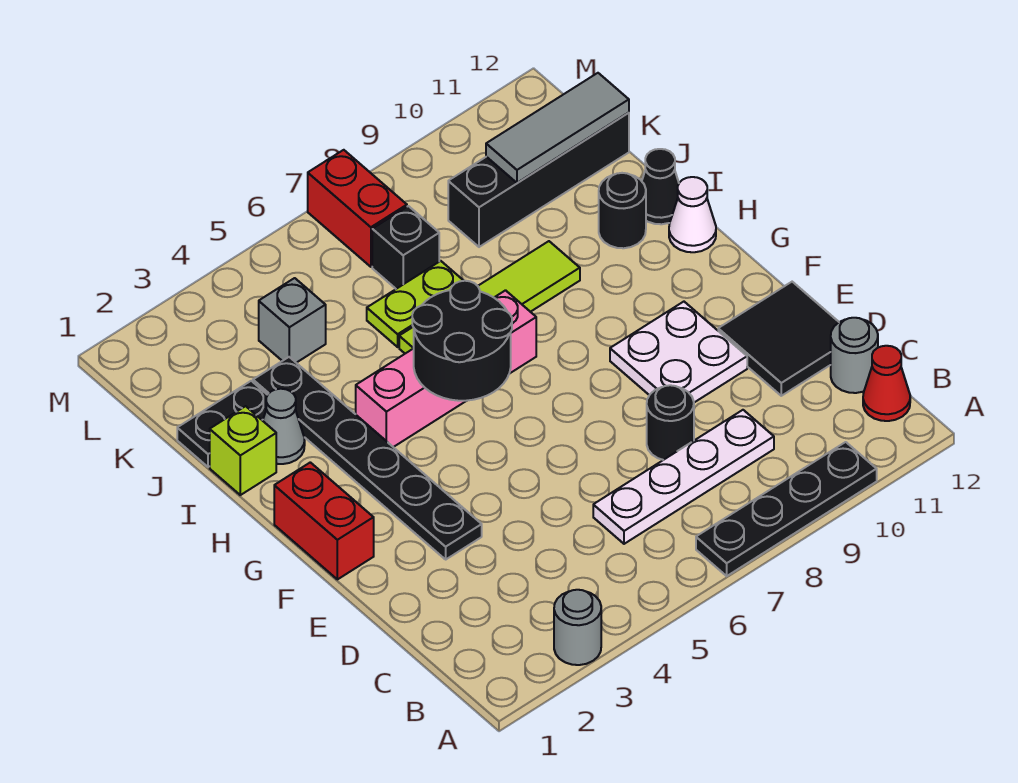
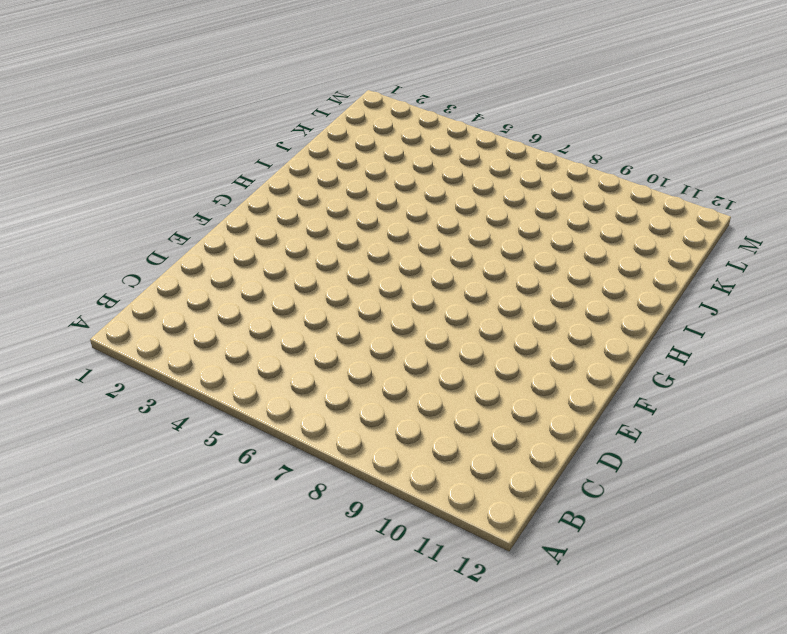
none -> grey 1x1 round brick [554,590,601,665]
none -> black 1x4 plate [696,442,877,576]
none -> red 1x1 cone [863,346,910,421]

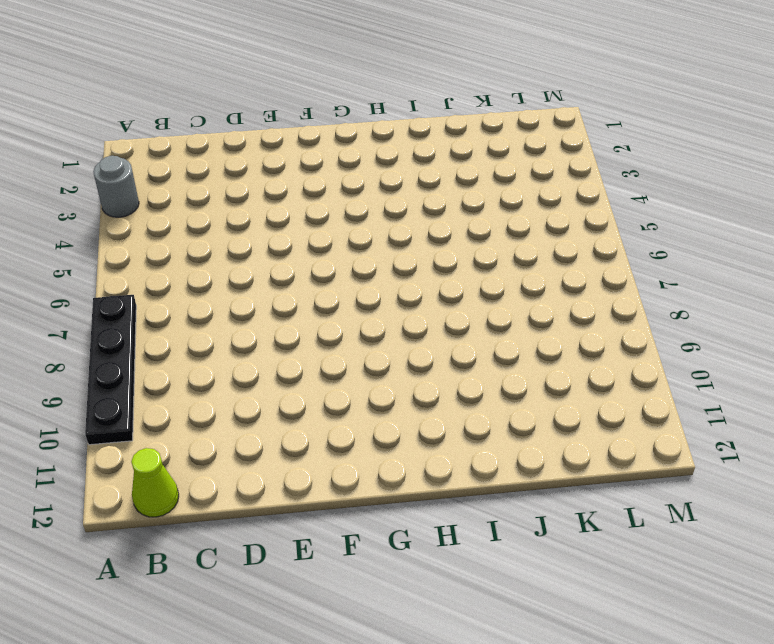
lime 1x1 cone [131,448,179,517] -> red 1x1 cone [863,346,910,421]
none -> white 1x4 plate [593,410,774,544]
none -> grey 1x1 round brick [831,318,878,393]
none -> black 1x1 round brick [647,385,694,460]

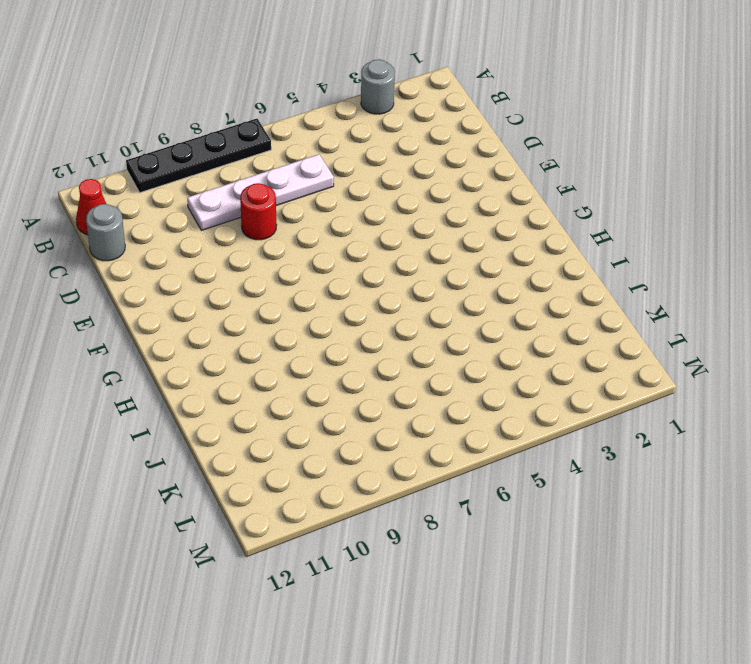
red 1x1 round brick [240,183,277,240] -> black 1x1 round brick [647,385,694,460]
none -> black 2x2 tile [718,282,839,396]
none -> black 1x6 plate [253,357,482,559]
none -> white 2x2 plate [610,302,747,402]

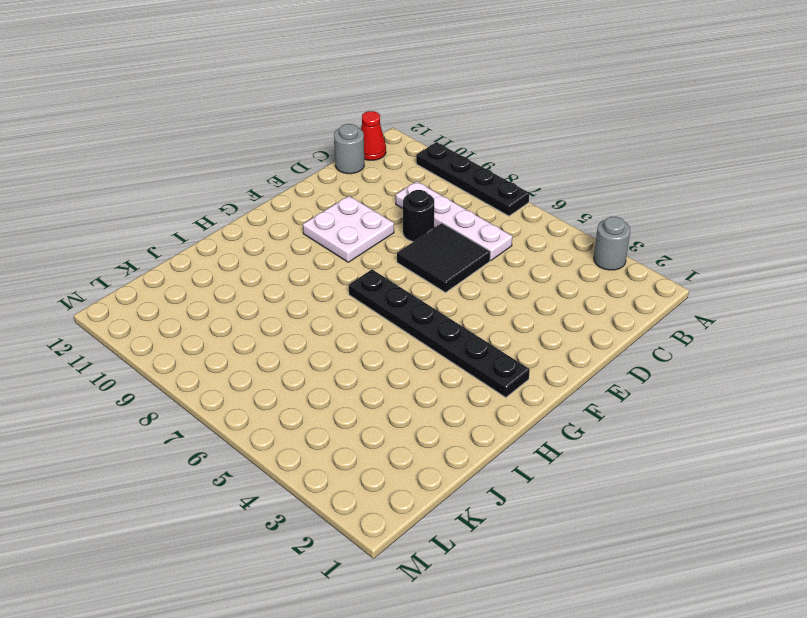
black 2x2 tile [397,223,490,292] -> black 2x2 tile moved to [718,282,839,396]
black 1x6 plate [349,269,530,397] -> black 1x6 plate turned to [253,357,482,559]
none -> red 1x2 brick [274,462,374,579]
none -> pink 1x4 brick [356,290,536,447]
none -> white 1x1 cone [669,177,716,252]

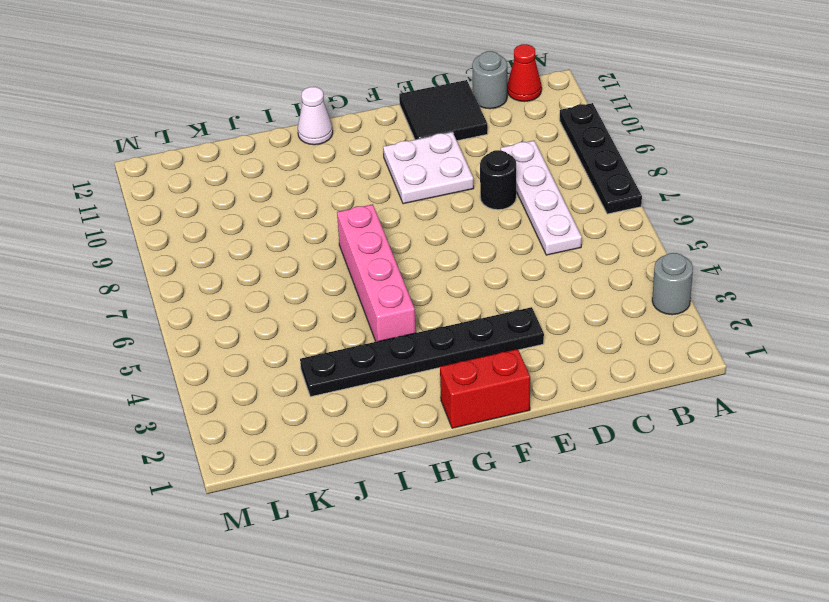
none -> lime 1x1 brick [210,406,276,495]
none -> grey 1x1 cone [263,389,305,464]
none -> lime 1x4 tile [399,241,580,354]

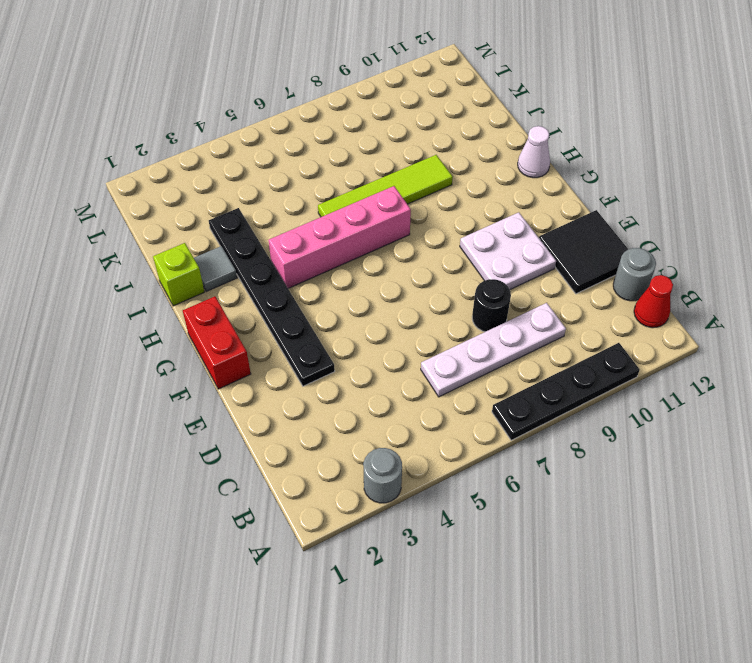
grey 1x1 tile [194,246,237,291] -> grey 1x1 cone [263,389,305,464]
none -> black 1x1 round brick [599,173,646,248]
none -> black 1x1 cone [642,149,679,224]
none -> black 1x2 plate [177,381,267,467]

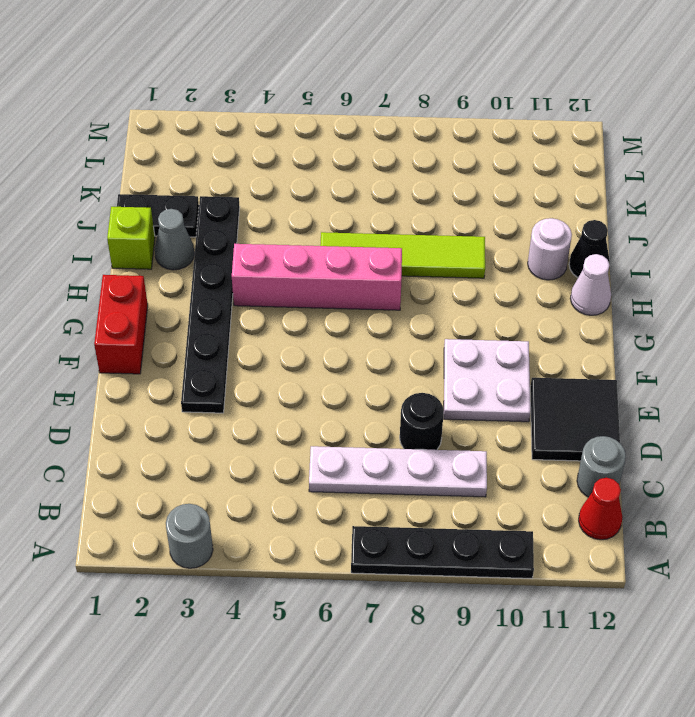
white 1x1 round brick [528,218,572,280] -> black 1x1 round brick [599,173,646,248]
none -> lime 1x2 plate [367,261,464,347]
none -> grey 1x1 brick [259,278,326,363]
none -> black 1x1 brick [372,206,439,289]

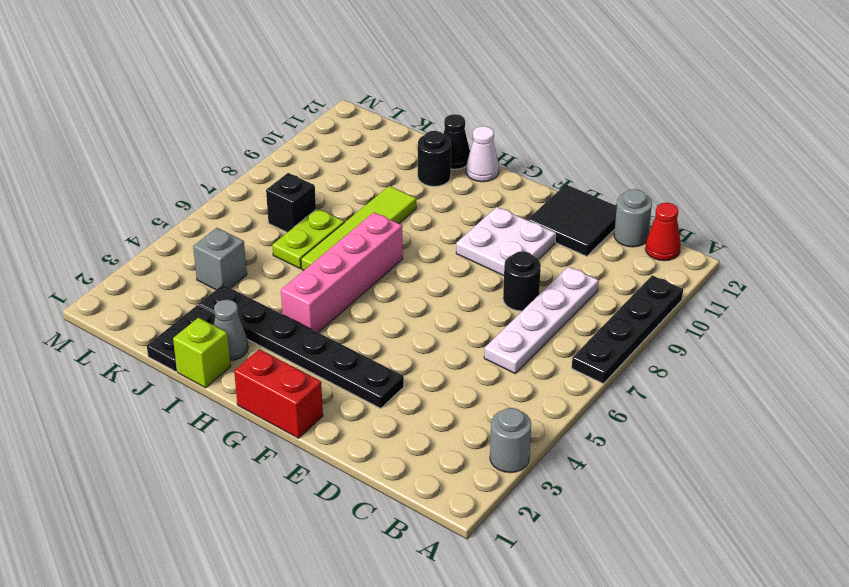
none -> black 1x4 brick [448,113,629,247]
none -> red 1x2 brick [308,150,407,267]
none -> black 2x2 round brick [412,281,512,401]

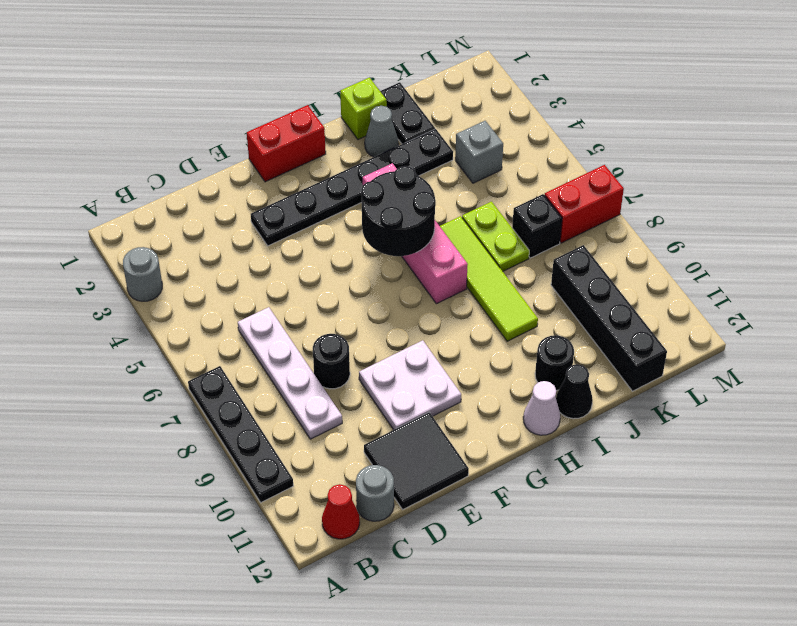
none -> grey 1x3 tile [486,73,629,183]

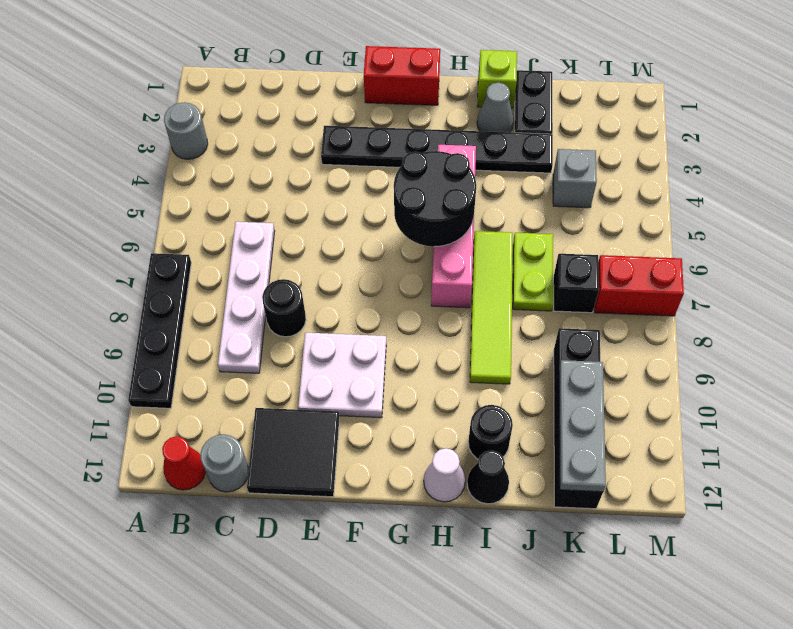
grey 1x3 plate [559,360,606,492] -> grey 1x3 tile [486,73,629,183]

